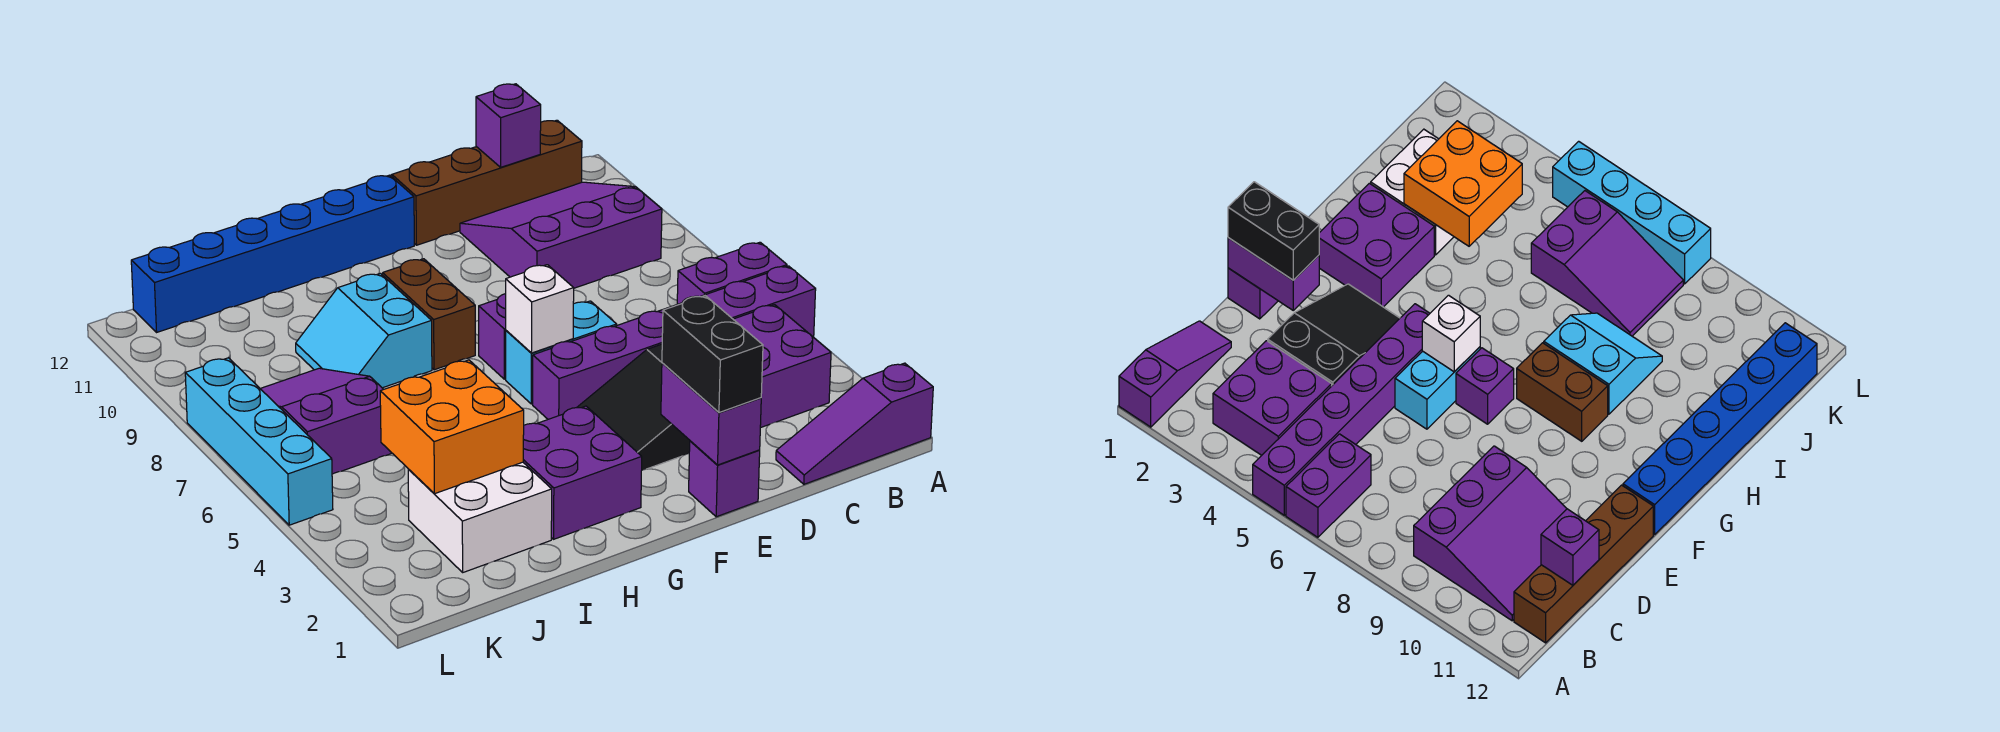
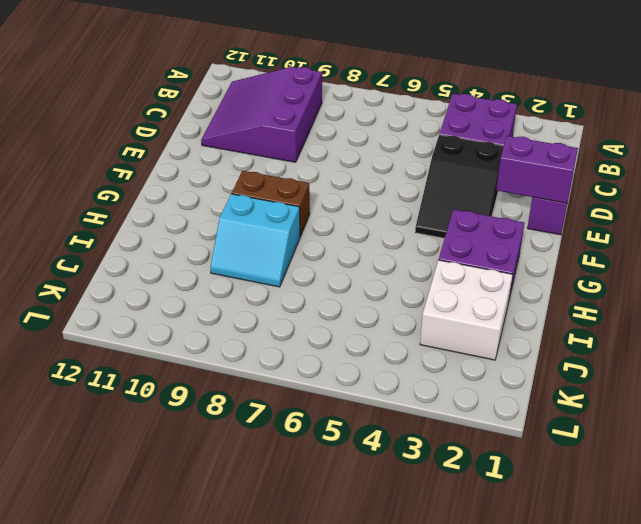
none -> purple 1x3 slope [776,363,933,484]
none -> purple 1x6 brick [533,266,816,419]
none -> purple 1x2 brick [677,242,787,304]

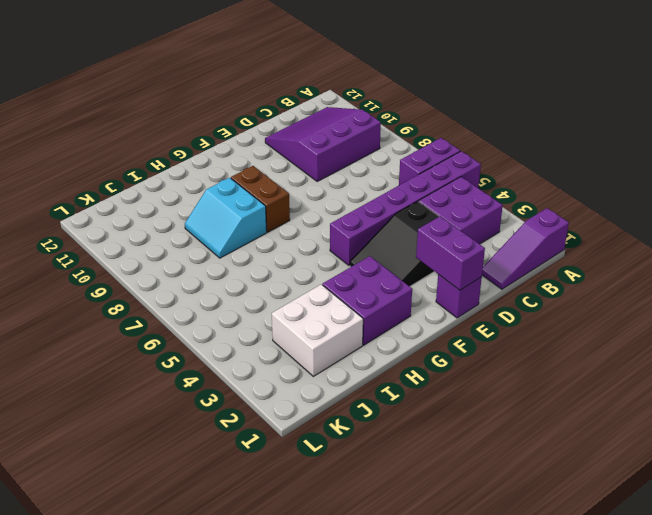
none -> brown 1x4 brick [392,120,582,245]
none -> cyan 1x2 brick [506,301,617,404]
none -> purple 1x1 brick [479,294,506,379]

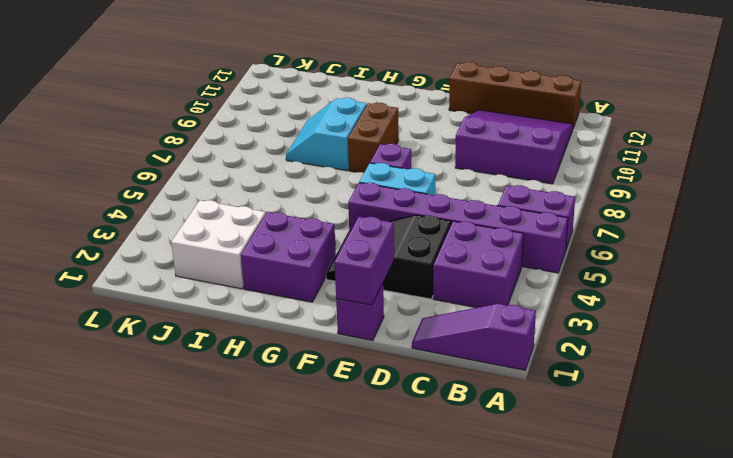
none -> blue 1x6 brick [131,175,414,332]
none -> purple 2x3 slope [260,368,392,474]
none -> cyan 1x4 brick [185,358,333,525]

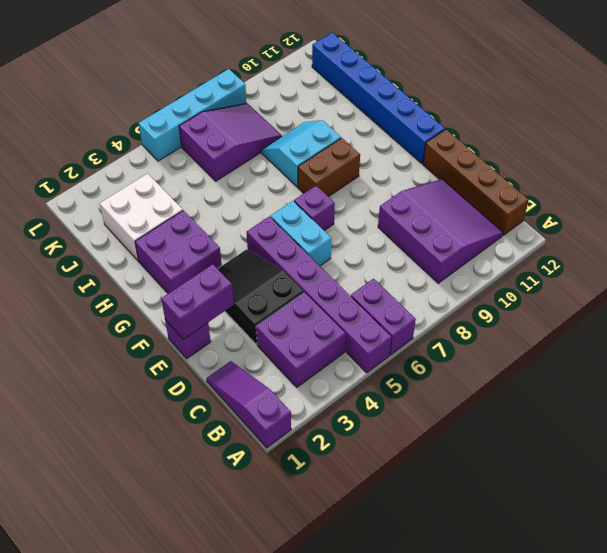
none -> purple 1x1 brick [476,84,541,167]
none -> white 1x1 brick [506,265,574,353]
none -> orange 2x2 brick [380,360,524,494]

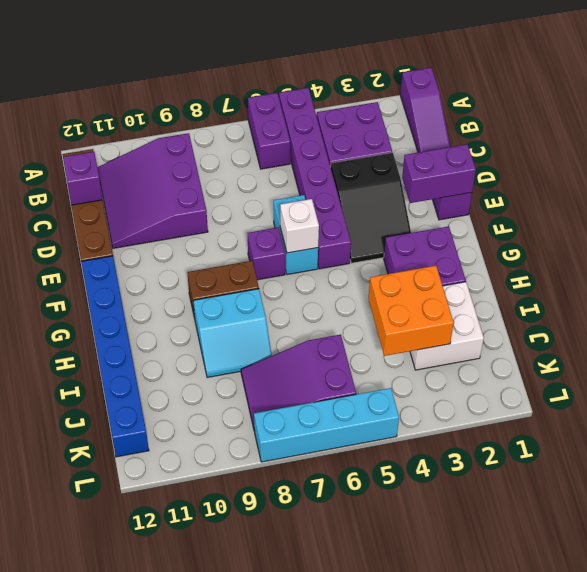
none -> black 1x2 brick [662,296,763,413]

